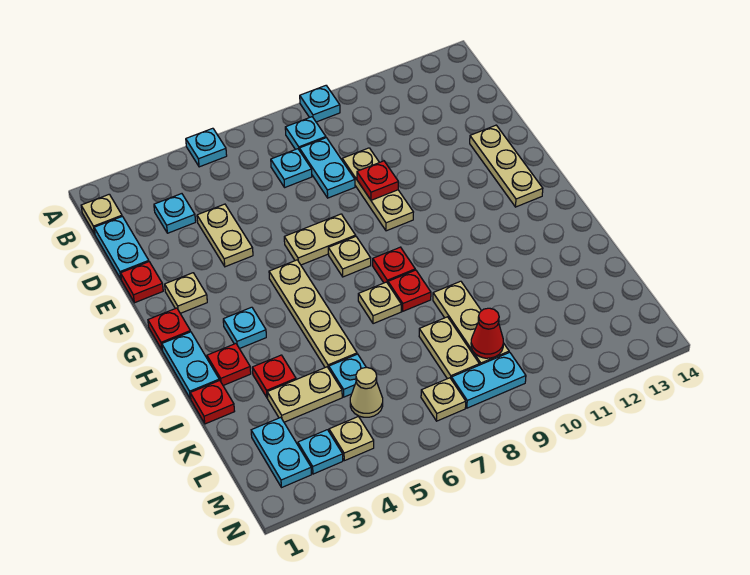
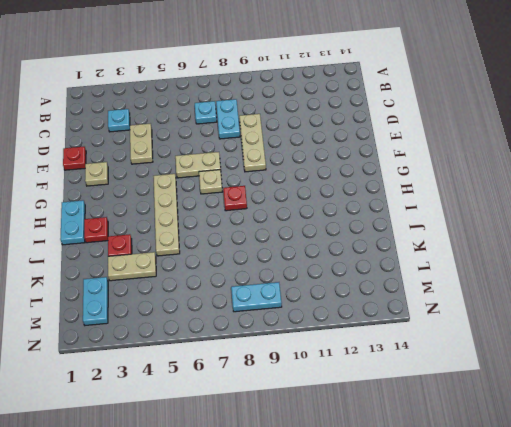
none -> cyan 1x1 plate [186,128,227,167]
none -> cyan 1x1 plate [300,86,340,122]
none -> tan 1x1 plate [81,194,122,234]
none -> cyan 1x1 plate [285,117,326,151]

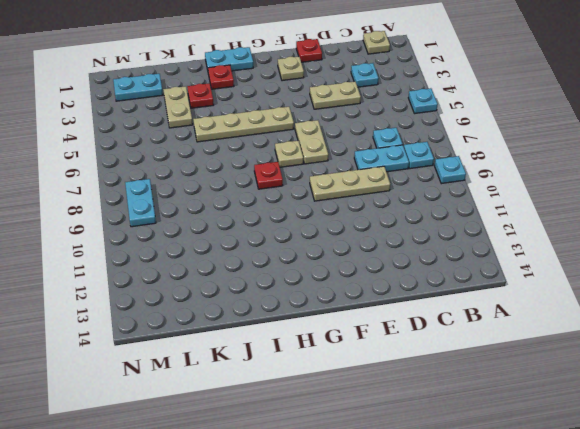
none -> cyan 1x2 plate [94,216,149,279]
none -> tan 1x3 plate [470,125,543,207]
none -> red 1x1 plate [148,308,191,350]
none -> cyan 1x1 plate [223,307,266,349]

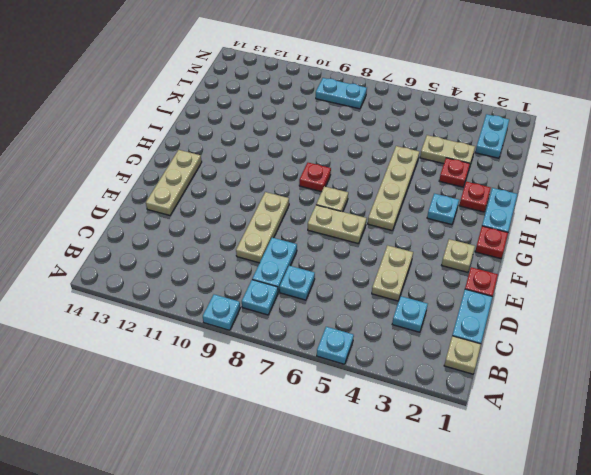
none -> tan 1x1 plate [358,282,401,324]
none -> red 1x1 plate [388,270,431,311]
none -> red 1x1 plate [190,380,235,424]
none -> tan 1x3 plate [433,281,509,365]

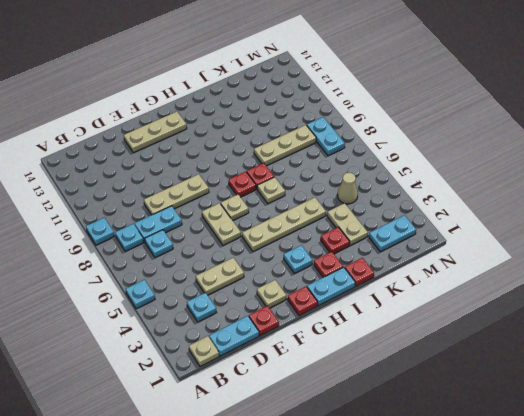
none -> cyan 1x1 plate [329,354,366,397]
none -> tan 1x2 plate [419,317,479,379]
none -> cyan 1x1 plate [298,430,343,474]
none -> tan 1x1 plate [329,417,374,461]

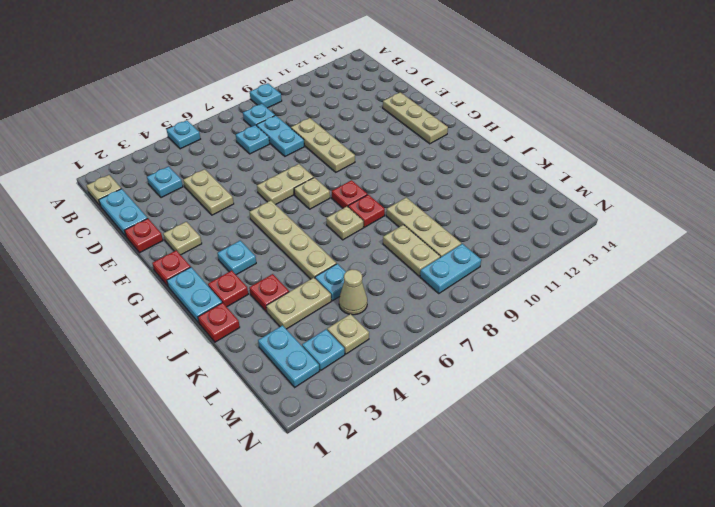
none -> tan 1x1 plate [421,378,466,421]
none -> red 1x1 plate [357,161,398,200]
none -> red 1x1 cone [471,308,503,358]

